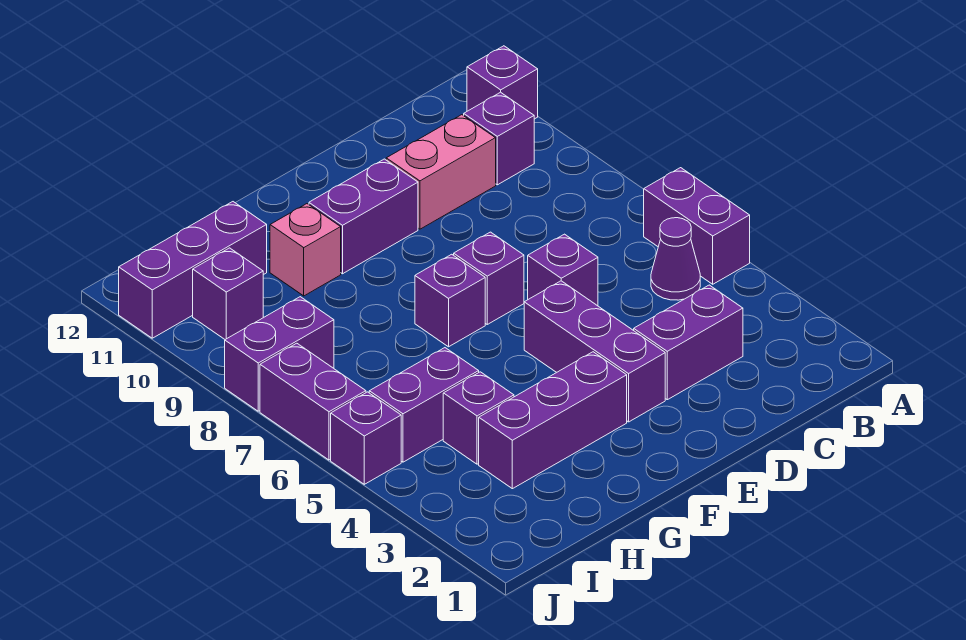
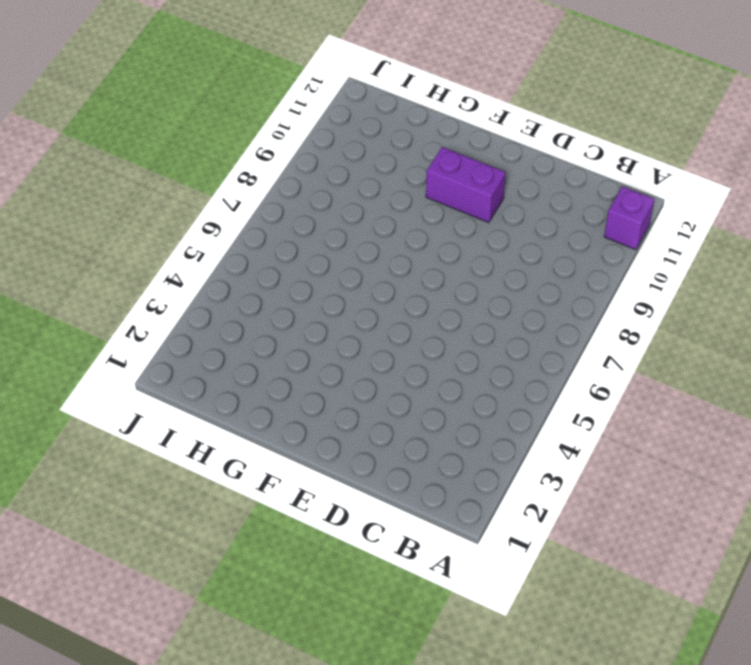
none -> purple 1x2 brick [644,168,750,284]
none -> purple 1x1 cone [651,218,700,300]
none -> purple 1x1 brick [464,92,534,185]

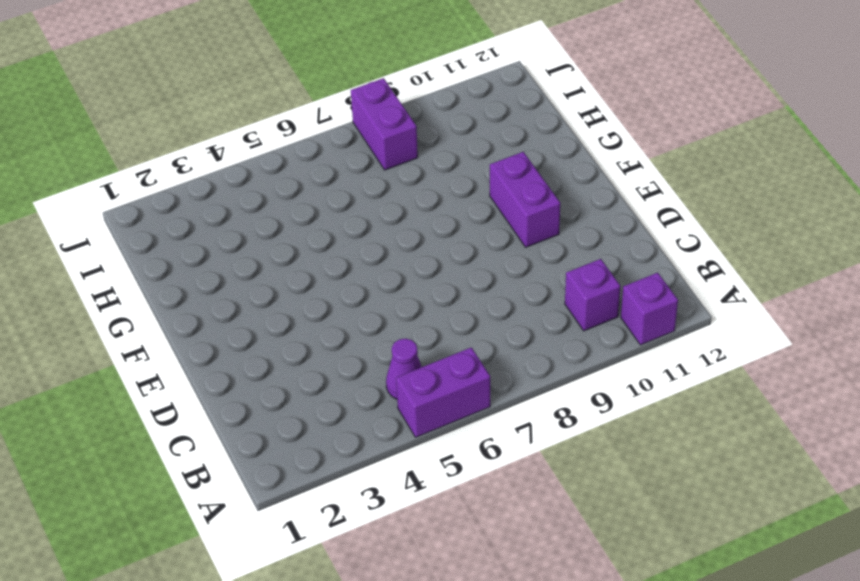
none -> purple 1x2 brick [634,285,743,400]
none -> pink 1x2 brick [386,115,496,229]
none -> purple 1x1 brick [528,234,598,306]

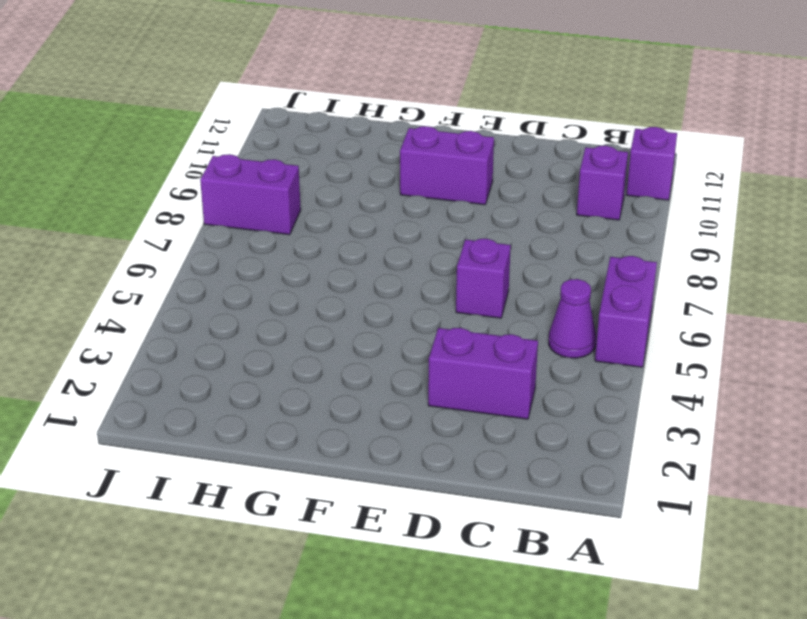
none -> pink 1x2 brick [386,115,496,229]
none -> purple 1x3 brick [524,281,665,422]
none -> purple 1x1 brick [454,232,524,324]

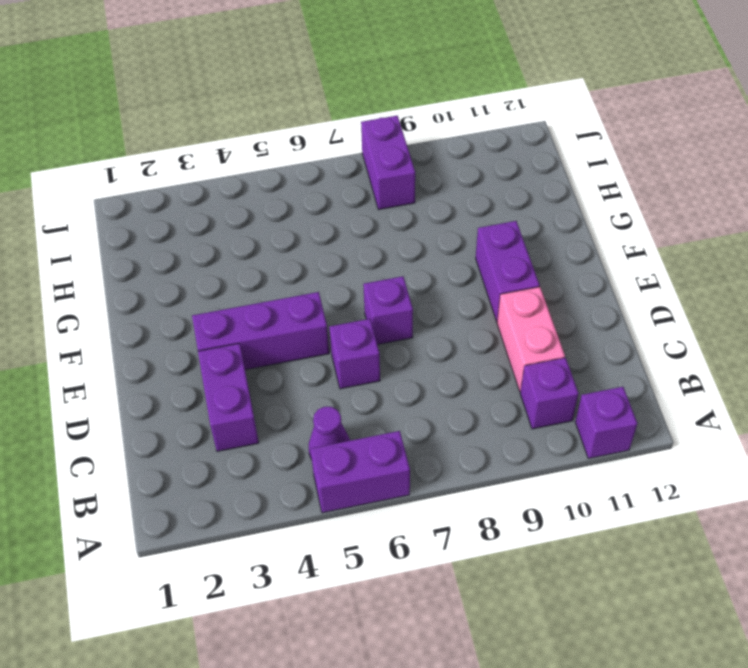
none -> purple 1x3 brick [479,352,627,489]
none -> purple 1x1 brick [415,254,485,347]
none -> pink 1x1 brick [270,204,341,296]

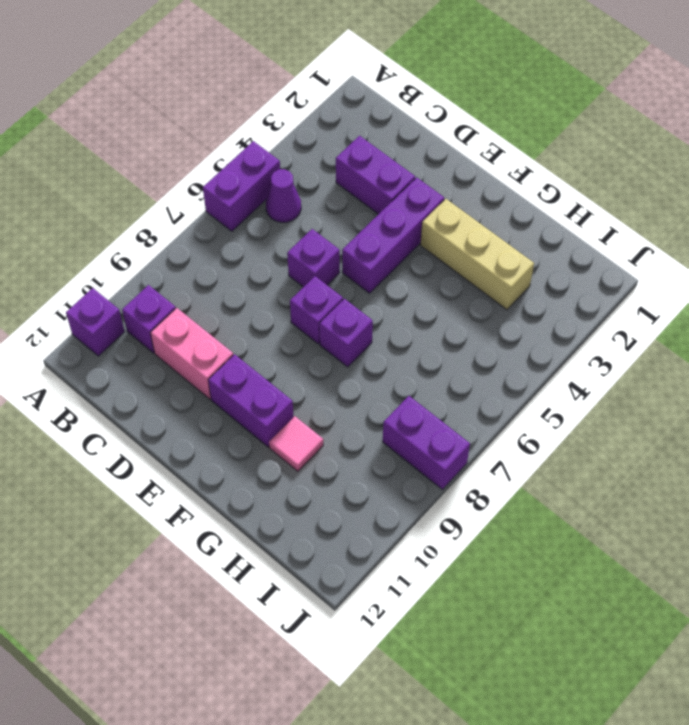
tan 1x3 brick [421,199,534,310] -> purple 1x3 brick [479,352,627,489]
pink 1x1 tile [269,416,323,471] -> pink 1x1 brick [270,204,341,296]
none -> purple 1x1 brick [443,372,514,464]
none -> purple 1x2 brick [369,348,479,462]
none -> purple 1x3 brick [119,202,267,338]

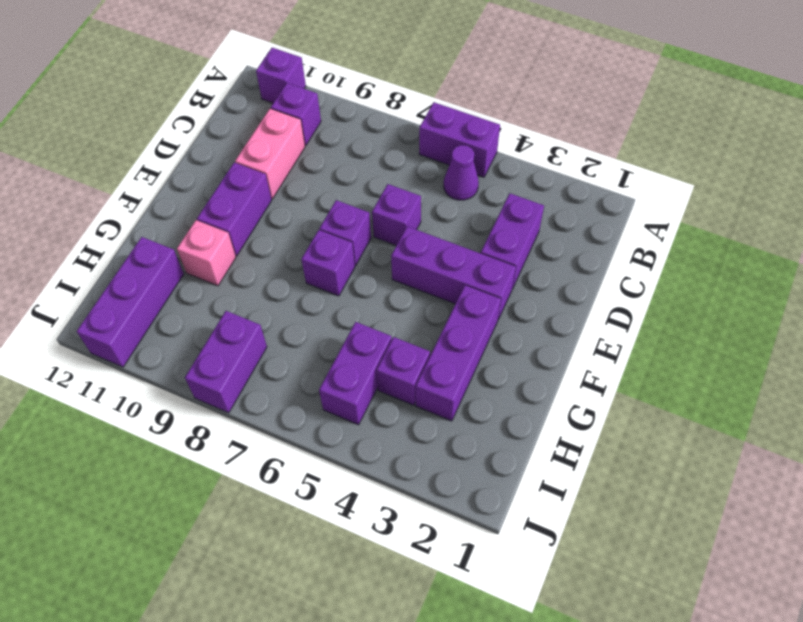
none -> purple 1x1 brick [193,248,263,340]
none -> purple 1x1 brick [331,392,401,484]
none -> purple 1x2 brick [260,343,366,460]

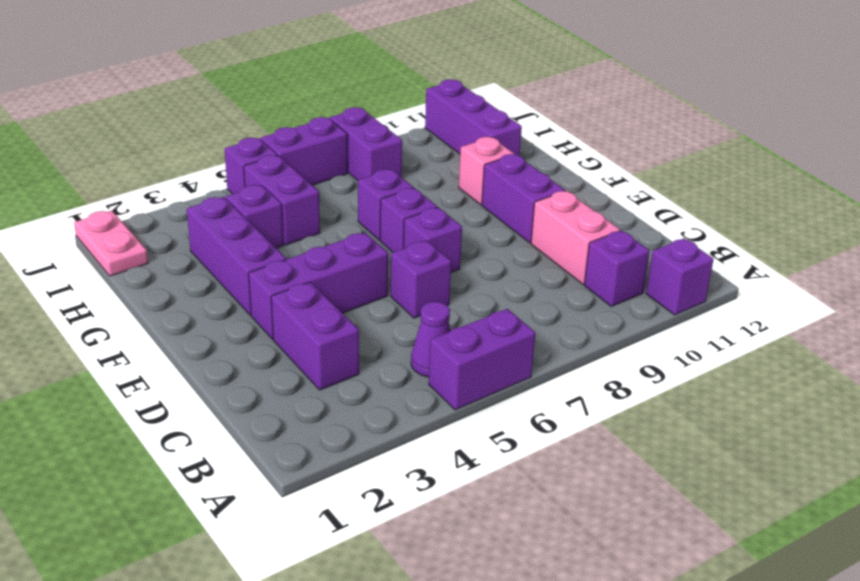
purple 1x1 brick [358,169,413,240] -> purple 1x1 brick moved to [193,248,263,340]
pink 1x2 plate [74,211,148,276] -> none

